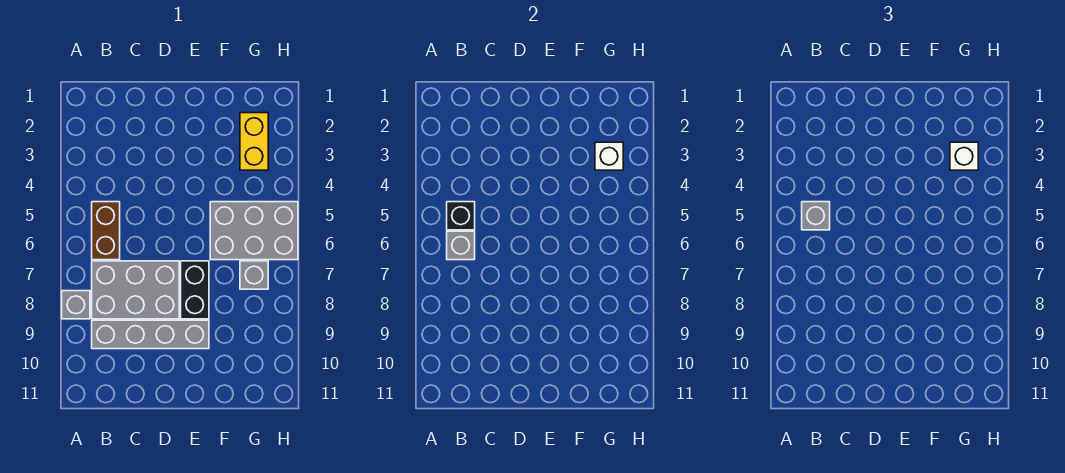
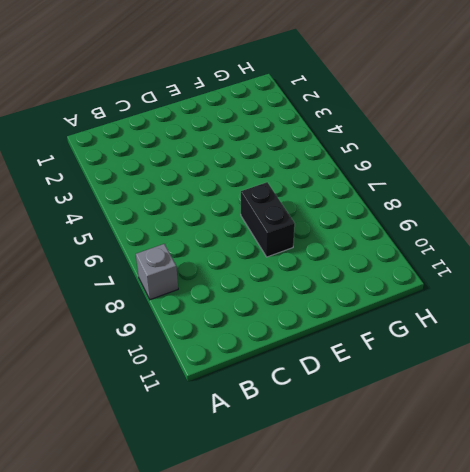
none -> brown 1x2 brick [92,202,120,260]
none -> grey 2x3 brick [92,261,179,319]
none -> grey 1x4 brick [92,320,209,349]

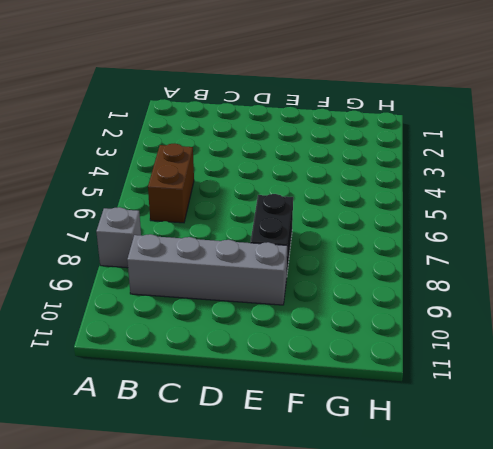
none -> grey 2x3 brick [92,261,179,319]
none -> grey 2x3 brick [210,202,298,260]
none -> yellow 1x2 brick [240,113,268,170]

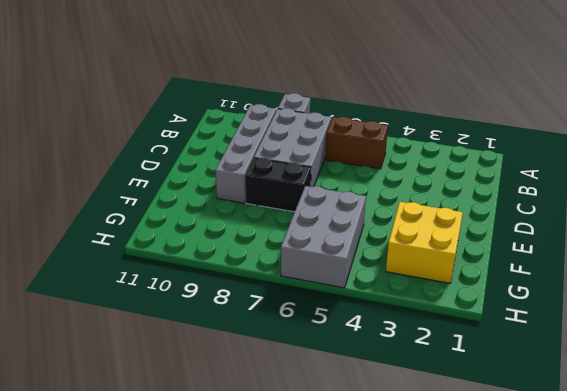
yellow 2x2 brick [386,202,463,283] -> yellow 1x2 brick [240,113,268,170]
none -> grey 1x1 brick [240,261,268,289]
none -> black 1x1 brick [447,202,475,230]
none -> grey 1x1 brick [447,231,475,260]

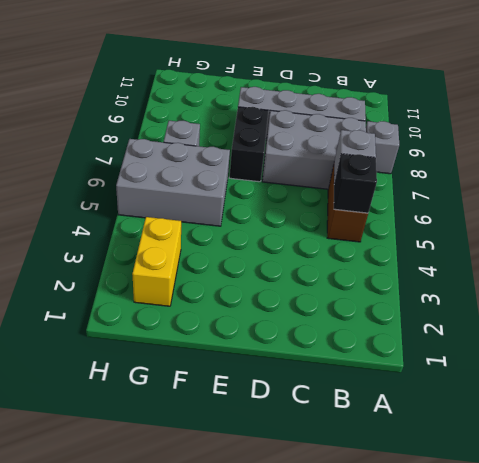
none -> white 1x1 brick [595,142,623,170]
none -> grey 1x1 brick [802,202,830,230]
none -> white 1x1 brick [950,142,978,170]

